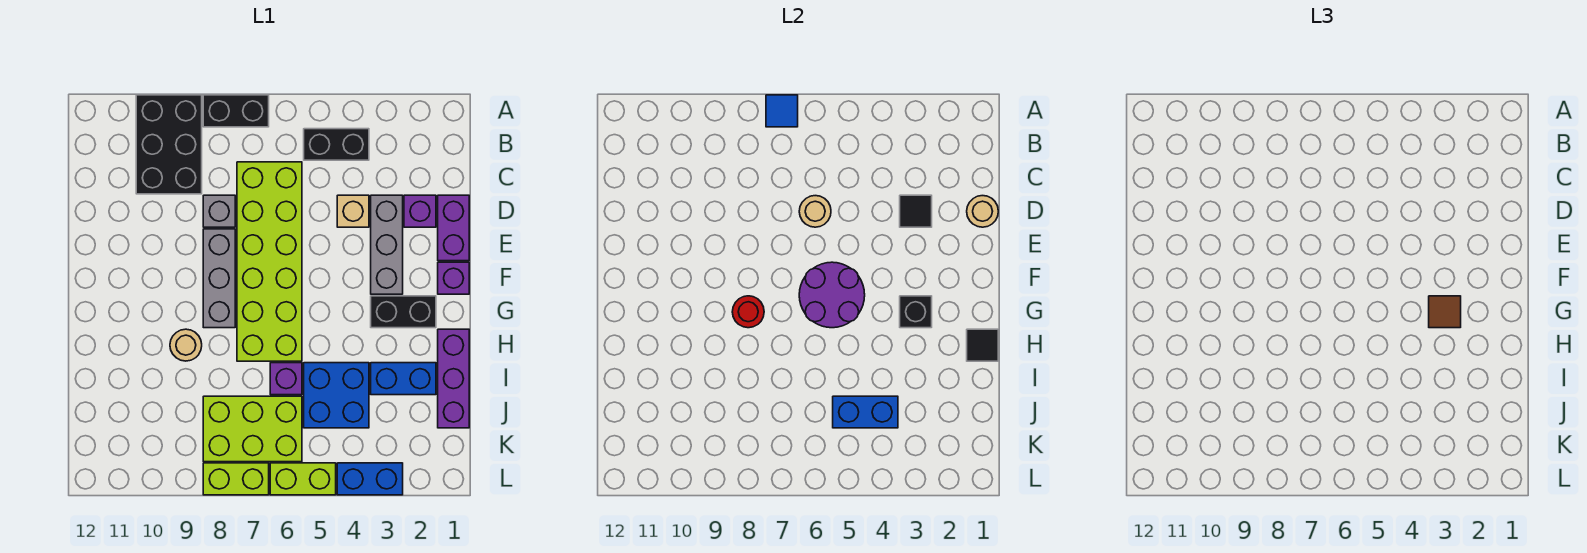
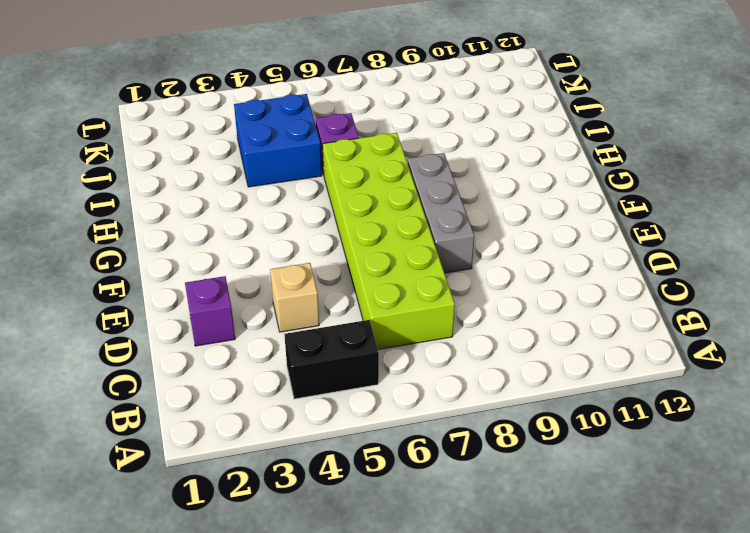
none -> black 1x2 brick [203,95,269,127]
none -> black 2x3 brick [136,95,202,194]
none -> purple 1x2 brick [438,195,469,261]
none -> grey 1x3 brick [371,195,403,294]

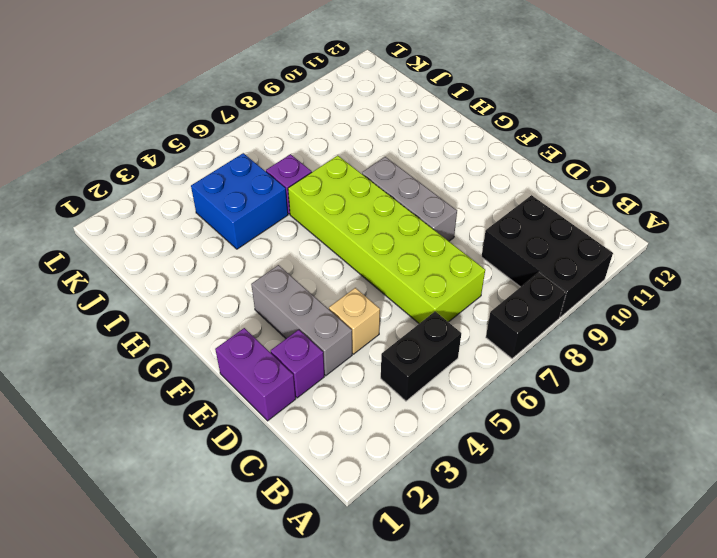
none -> grey 1x1 brick [203,195,235,227]
none -> purple 1x1 brick [438,262,469,294]
none -> black 1x2 brick [371,296,436,328]
none -> purple 1x3 brick [438,329,469,428]

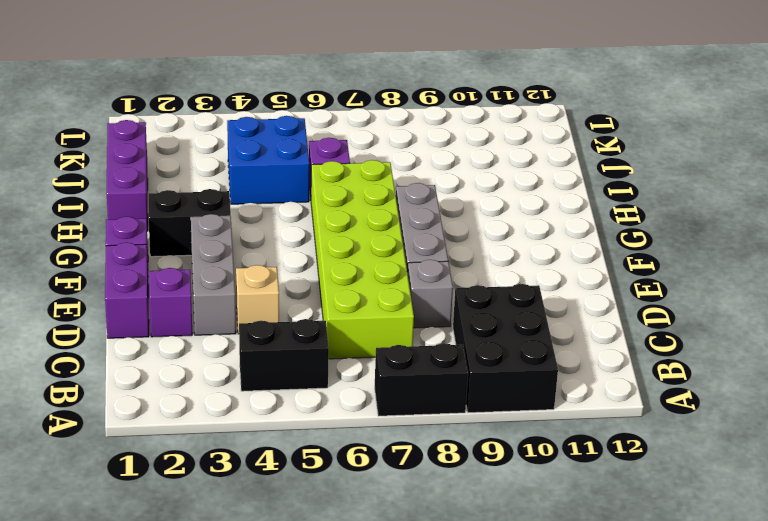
none -> tan 1x1 round brick [170,329,202,361]
none -> blue 1x2 brick [371,363,436,395]
none -> lime 2x3 brick [203,396,302,462]
none -> blue 1x2 brick [337,463,403,495]

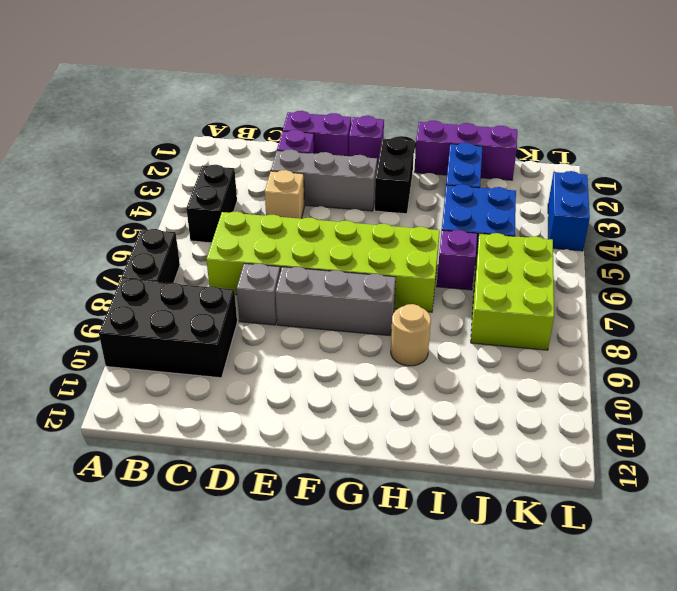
none -> lime 1x2 brick [270,463,336,495]
none -> lime 1x2 brick [203,463,269,495]
none -> blue 1x1 tile [766,95,798,127]
none -> tan 1x1 round brick [967,196,998,227]

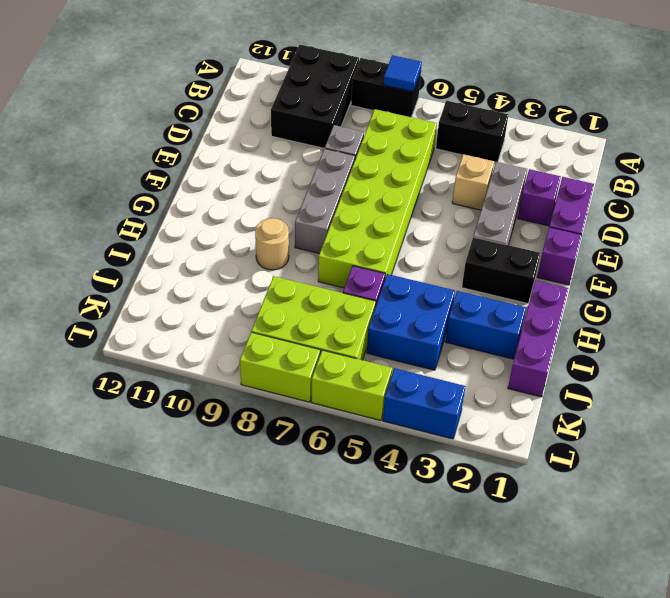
none -> tan 1x1 round brick [967,196,998,227]
none -> black 1x1 tile [900,195,932,227]
none -> tan 1x1 round brick [799,196,831,227]
none -> purple 2x2 round brick [799,262,865,328]

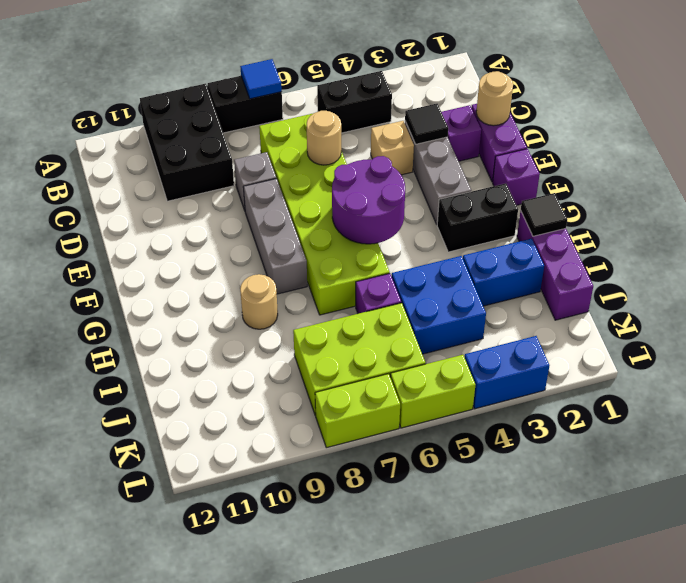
none -> black 1x1 brick [900,296,932,328]
none -> red 1x1 round brick [732,296,764,328]
none -> blue 1x2 brick [833,396,898,428]
none -> brown 1x1 tile [1429,296,1461,328]

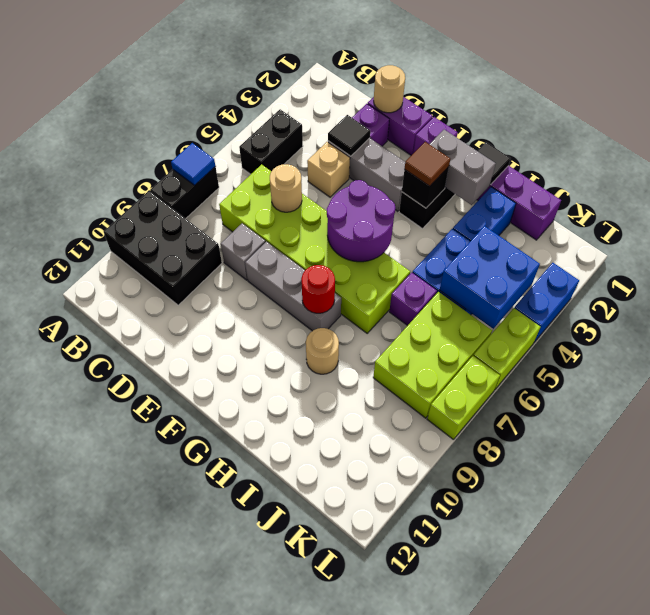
grey 1x2 brick [429,130,496,205] -> none
blue 2x2 brick [440,226,540,329] -> blue 1x2 brick [833,396,898,428]

